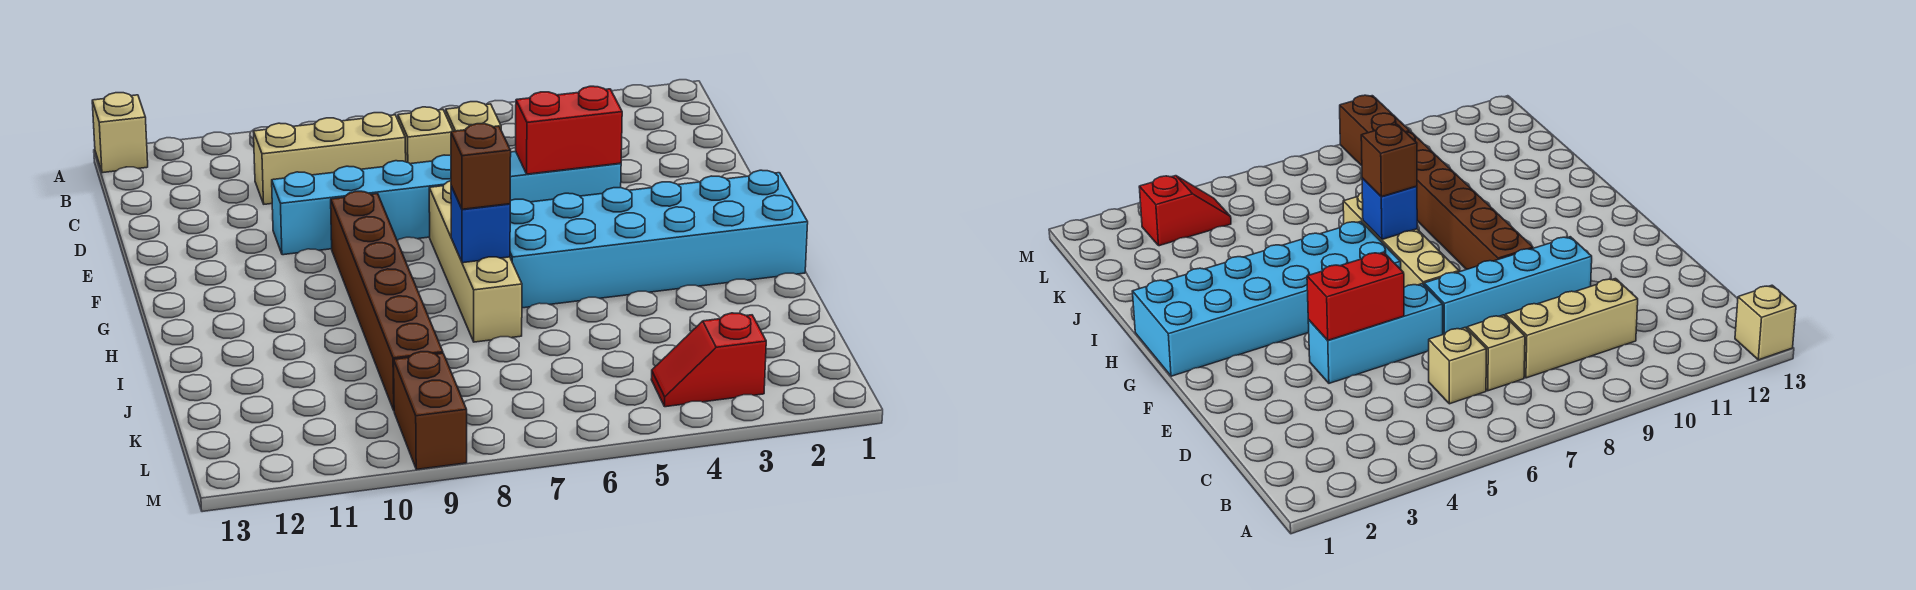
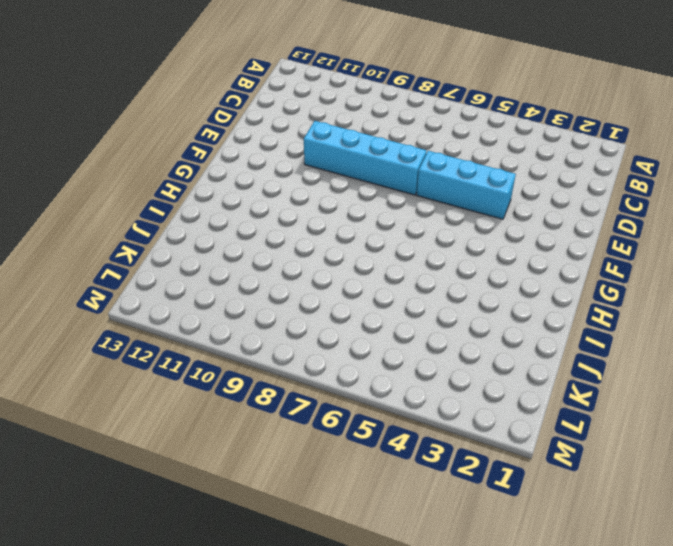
none -> tan 1x1 brick [92,93,148,173]
none -> tan 1x1 brick [446,102,501,131]
none -> tan 1x1 brick [398,107,453,164]

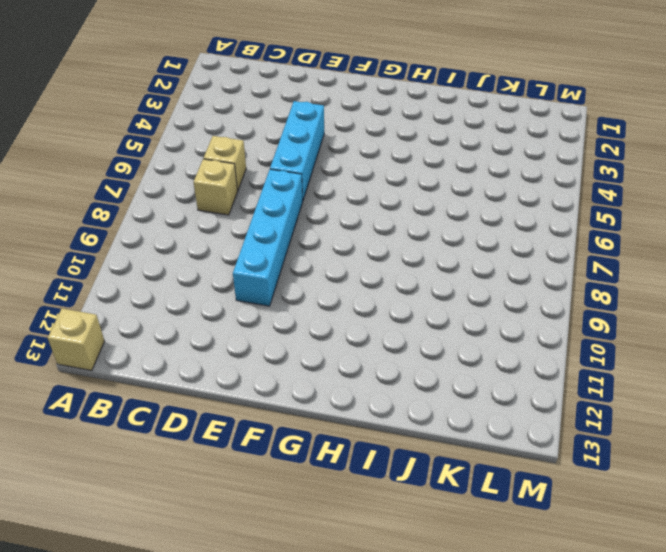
none -> tan 1x3 brick [253,113,406,204]
none -> tan 1x4 brick [429,181,522,342]
none -> brown 1x6 brick [331,191,443,410]

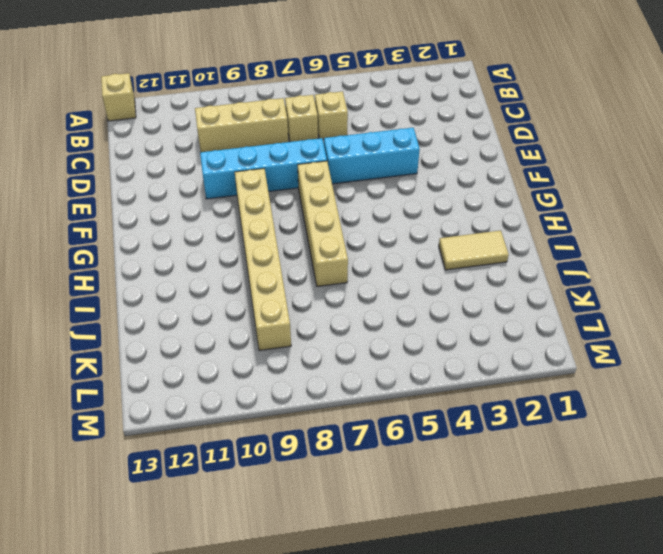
tan 1x6 brick [235,168,291,351] -> brown 1x6 brick [331,191,443,410]
tan 1x2 tile [439,230,509,270] -> none
none -> cyan 2x6 brick [510,170,808,308]
none -> red 1x2 slope [651,313,766,407]
none -> brown 1x2 brick [394,352,467,469]

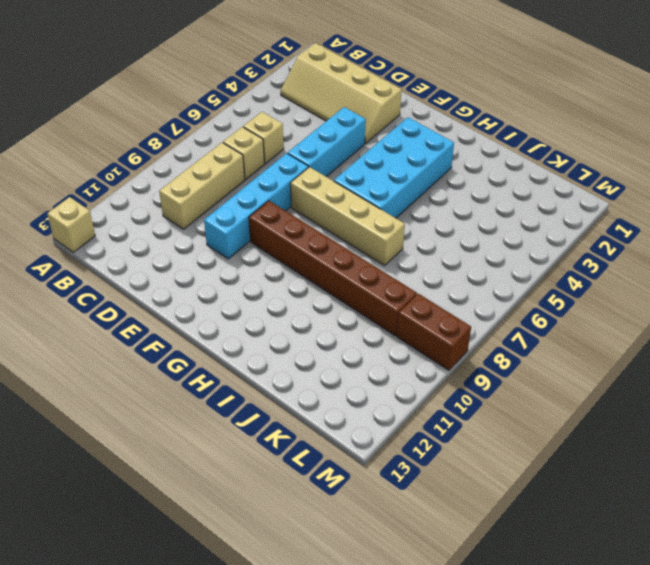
tan 2x4 slope [281,43,402,143] -> none
cyan 2x4 brick [334,117,454,218] -> cyan 2x6 brick [510,170,808,308]
none -> red 1x2 slope [651,313,766,407]
none -> red 1x2 brick [516,86,622,174]
none -> blue 1x1 brick [451,186,510,263]

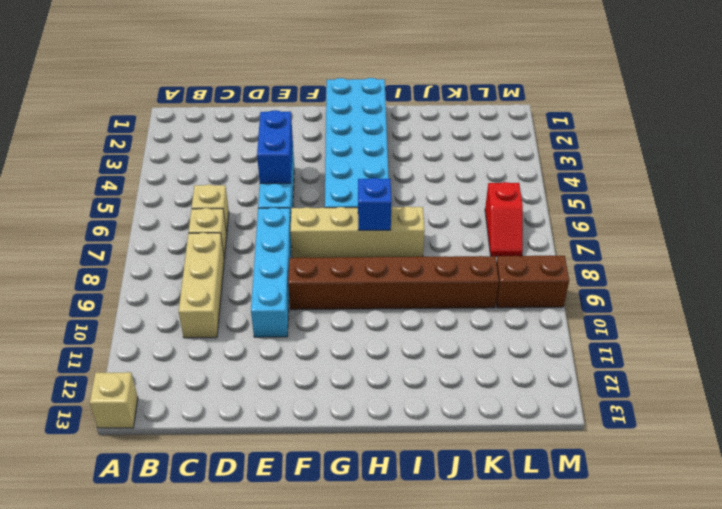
blue 1x2 brick [257,110,293,183] -> red 1x2 brick [516,86,622,174]
red 1x2 slope [485,182,523,256] -> red 1x2 slope moved to [651,313,766,407]
none -> brown 1x1 brick [451,124,511,209]

